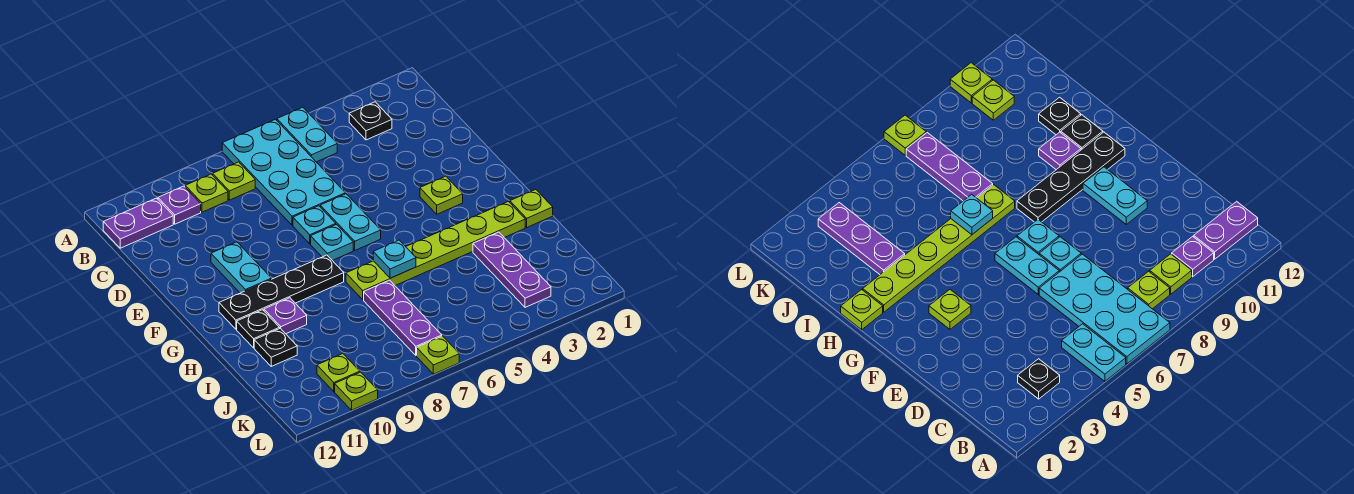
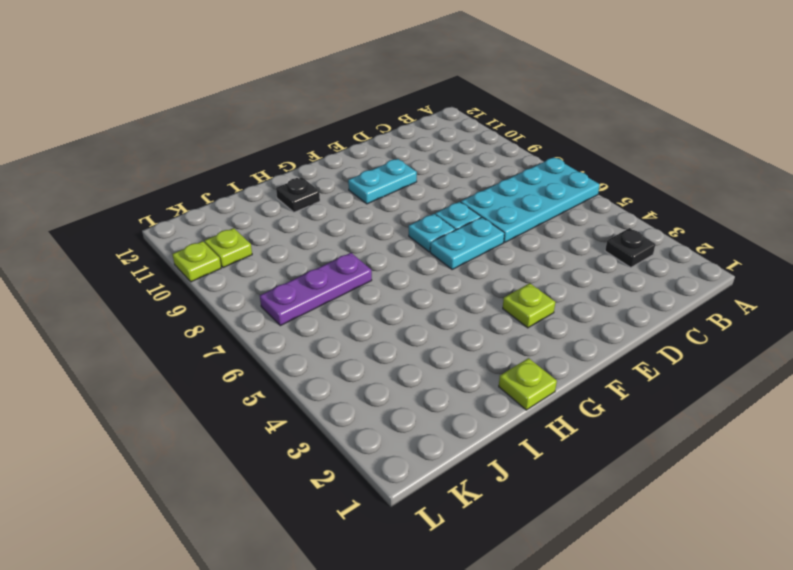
none -> cyan 1x2 plate [277,107,337,162]
none -> lime 1x1 plate [213,162,255,200]
none -> lime 1x1 plate [185,174,228,212]

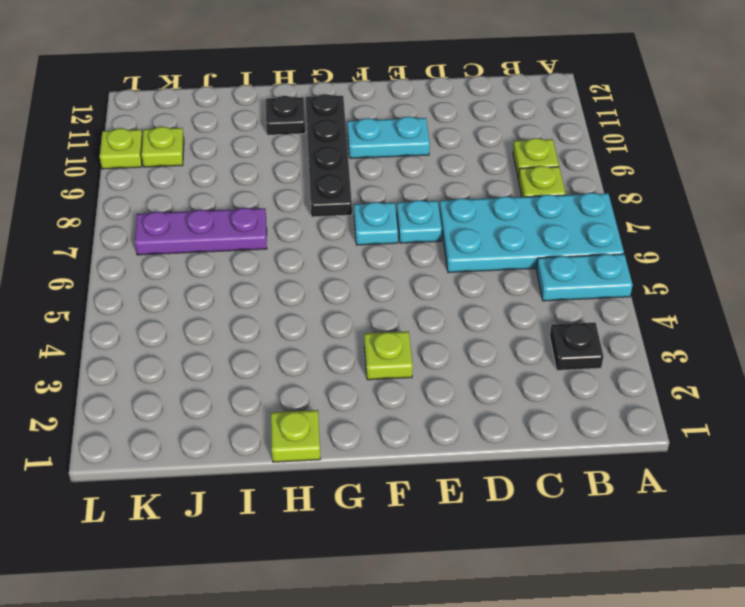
none -> purple 1x1 plate [158,186,201,224]
none -> purple 1x2 plate [103,198,173,248]
none -> cyan 1x2 plate [320,194,381,250]

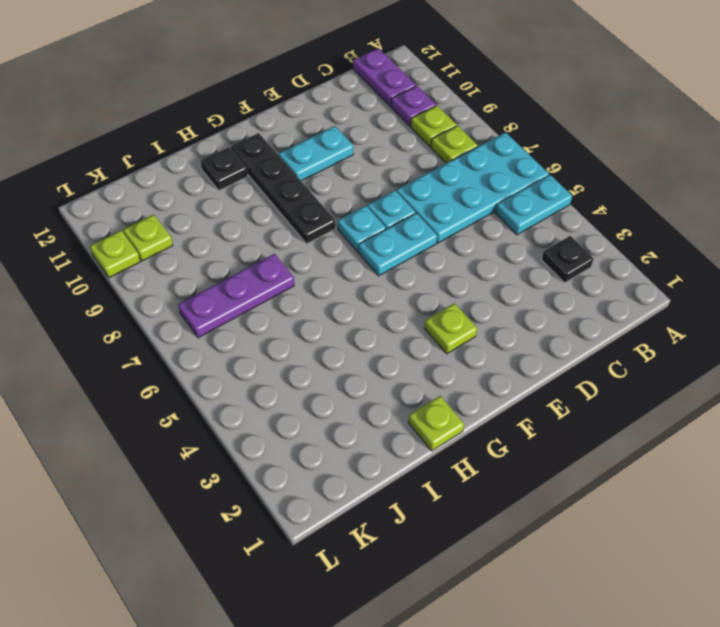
none -> lime 1x6 plate [346,202,525,300]
none -> purple 1x1 plate [264,298,307,334]
none -> purple 1x3 plate [473,232,551,307]

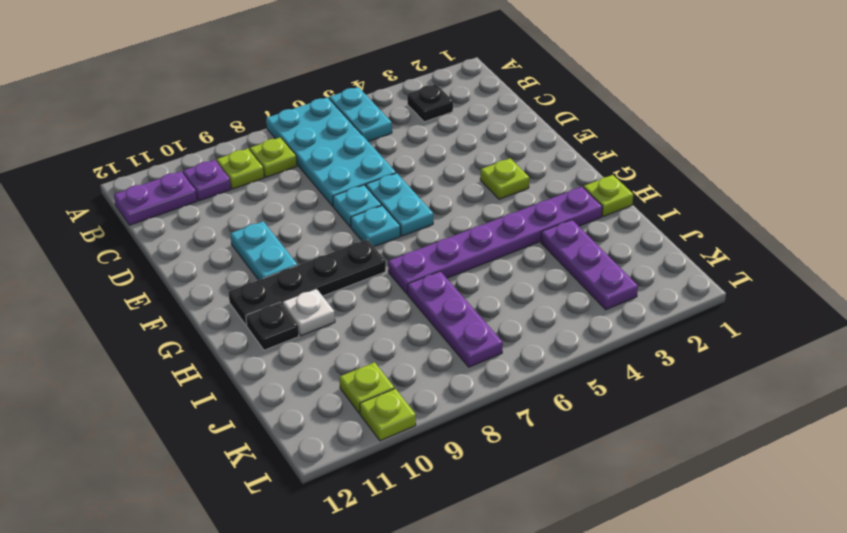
purple 1x6 plate [388,187,602,294] -> lime 1x6 plate [346,202,525,300]
white 1x1 plate [282,289,335,336] -> purple 1x1 plate [264,298,307,334]
none -> black 1x1 plate [254,328,297,366]
none -> lime 1x1 plate [417,336,459,374]
none -> cyan 1x1 plate [373,240,416,278]

